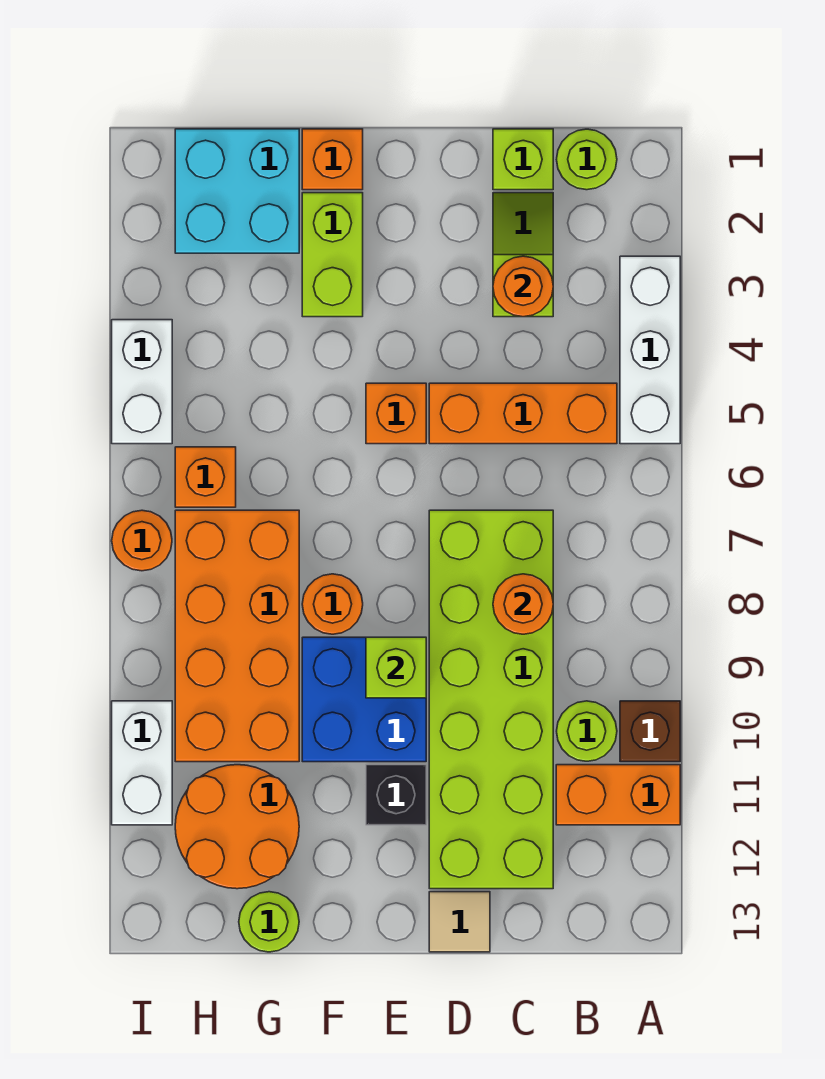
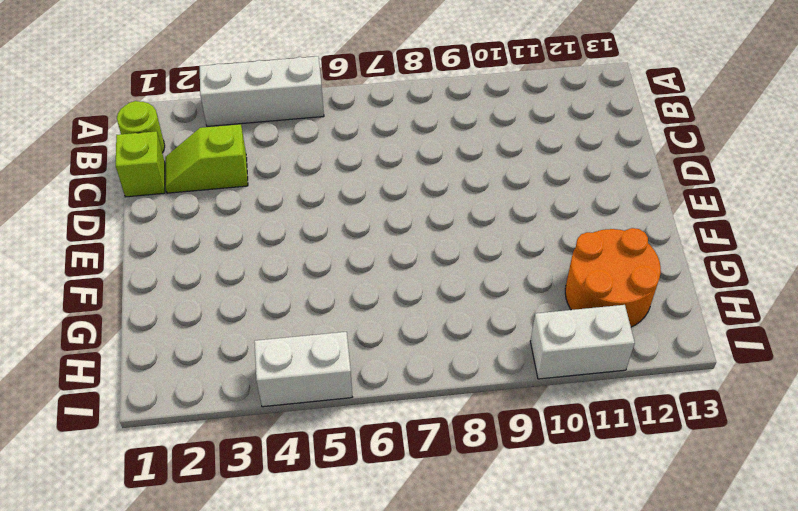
none -> brown 1x1 brick [620,701,680,762]
none -> orange 1x2 brick [556,765,680,825]
none -> orange 1x3 brick [429,383,617,444]

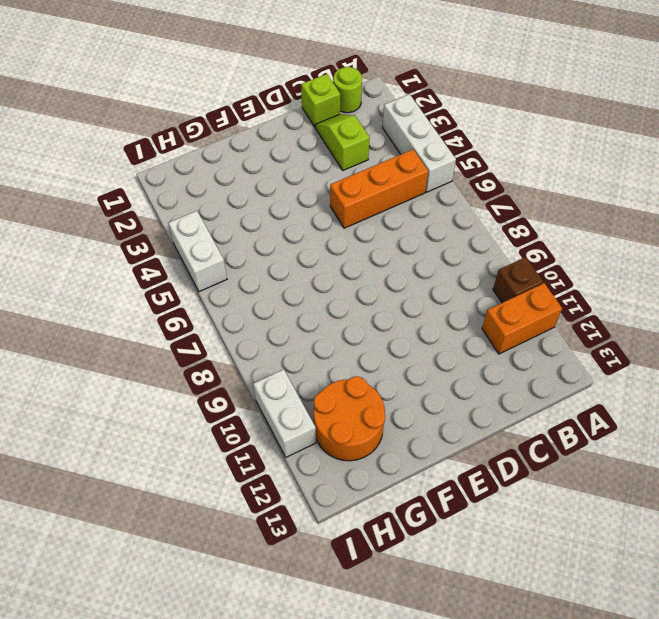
none -> lime 1x1 round brick [557,701,617,761]
none -> lime 2x6 brick [429,510,553,889]
none -> tan 1x1 tile [429,892,490,952]

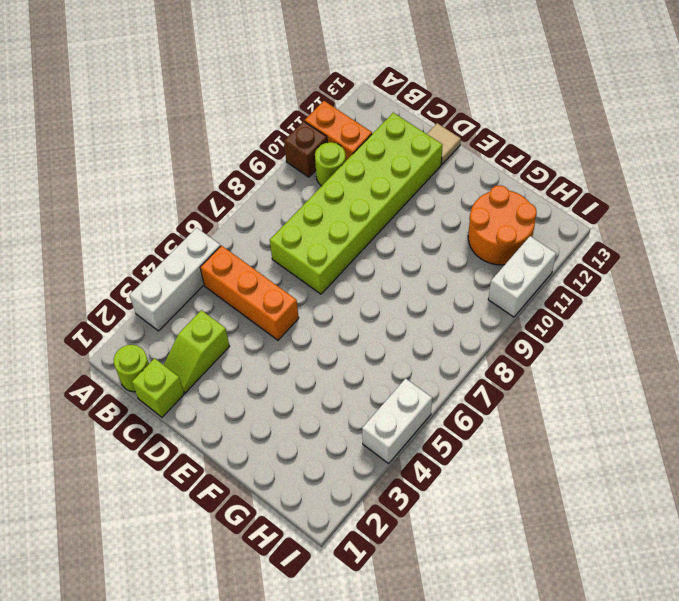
none -> orange 1x1 brick [366,383,426,444]
none -> blue 2x2 brick [302,637,426,762]
none -> black 1x1 brick [366,765,426,825]

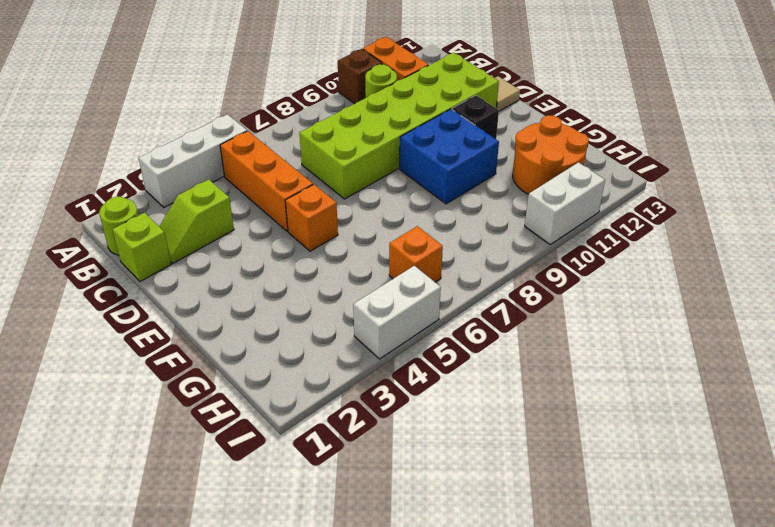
none -> orange 1x1 brick [302,129,363,190]
none -> lime 1x2 brick [302,193,363,317]
none -> orange 1x1 round brick [302,574,363,634]

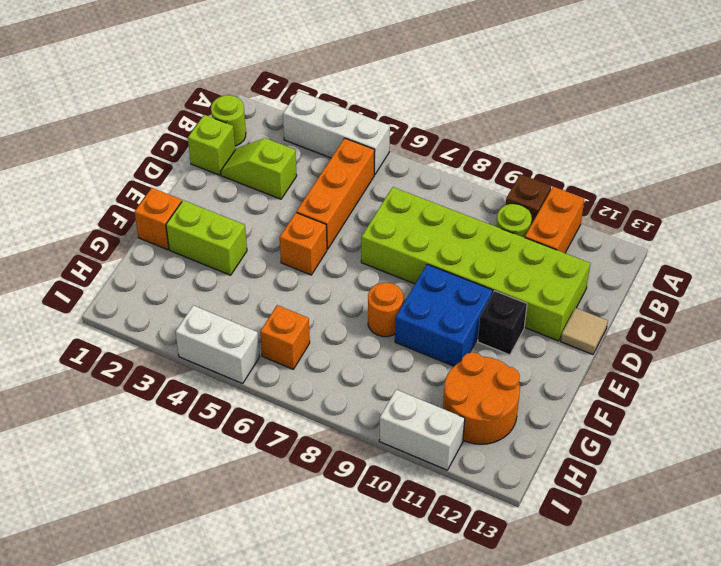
none -> cyan 2x2 brick [175,129,299,253]
none -> orange 2x4 brick [175,510,299,762]
none -> lime 1x1 round brick [239,892,299,952]

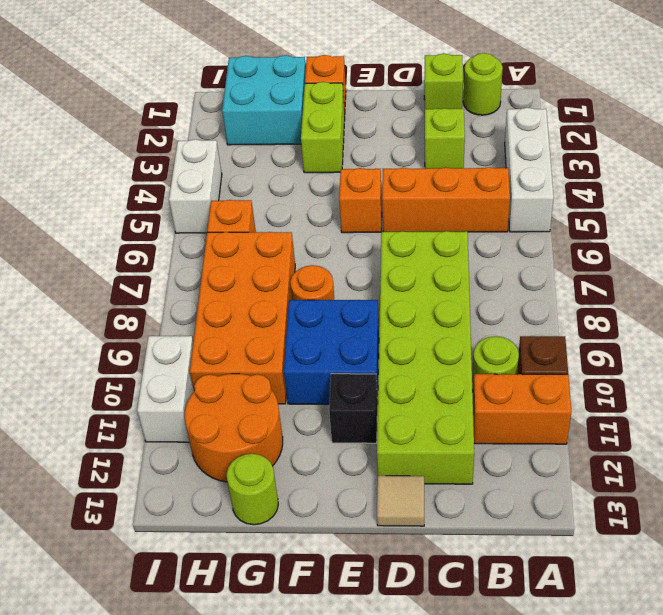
none -> orange 1x1 round brick [112,510,172,571]
none -> orange 1x1 round brick [493,256,553,317]
none -> orange 1x1 round brick [493,574,553,634]

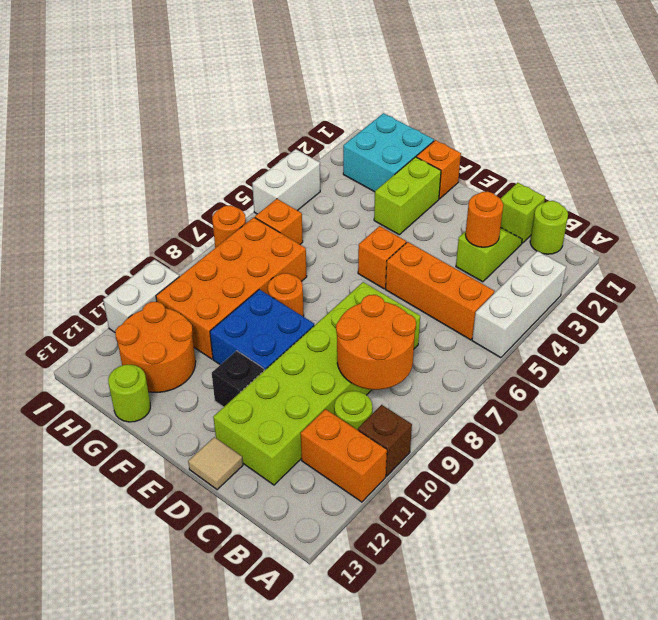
orange 2x2 round brick [336,295,416,390] -> orange 1x1 round brick [493,574,553,634]
none -> lime 1x1 brick [366,637,426,698]

